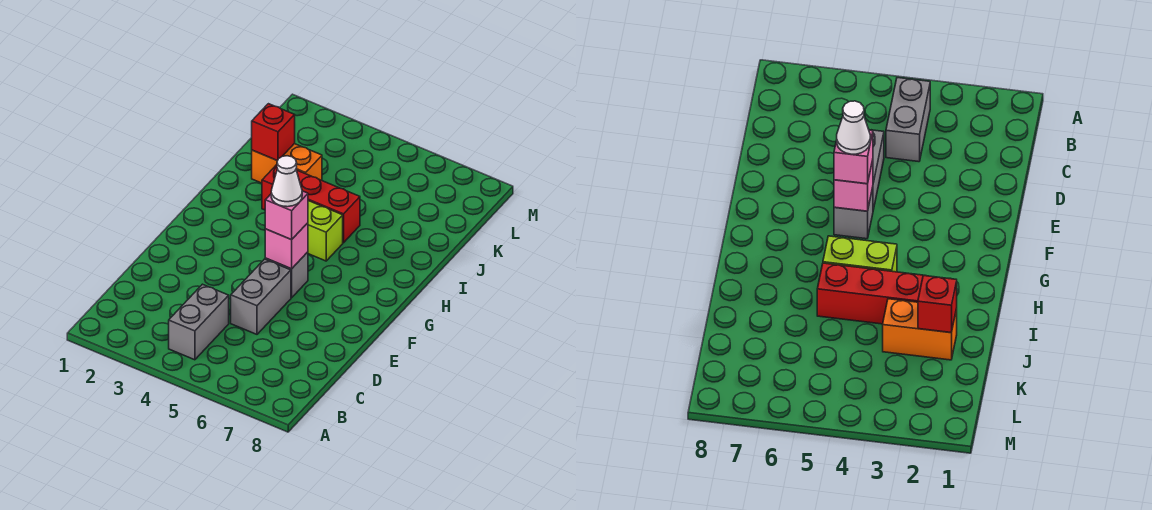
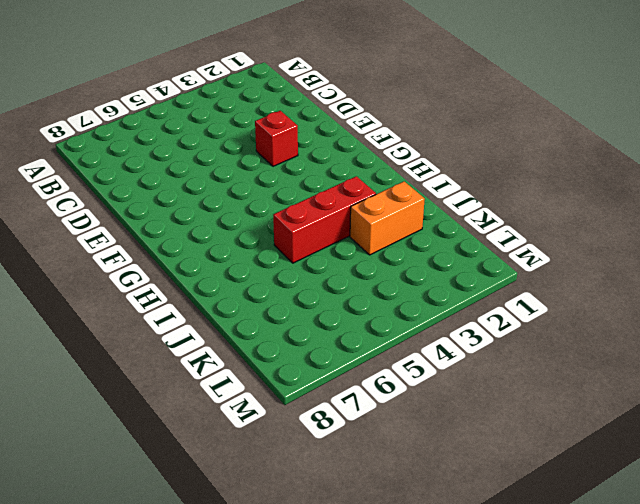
red 1x1 brick [255,111,298,166] -> red 1x1 brick moved to [252,104,295,161]
none -> grey 1x2 brick [169,284,229,360]
none -> grey 1x2 brick [231,259,291,334]

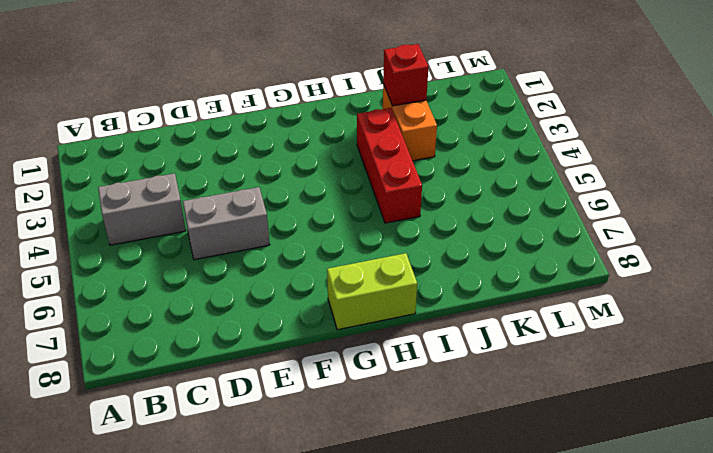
lime 1x2 brick [327,253,417,330] -> lime 1x2 brick turned to [308,201,343,261]
none -> grey 1x1 brick [265,252,308,298]
none -> pink 1x1 brick [265,223,308,269]

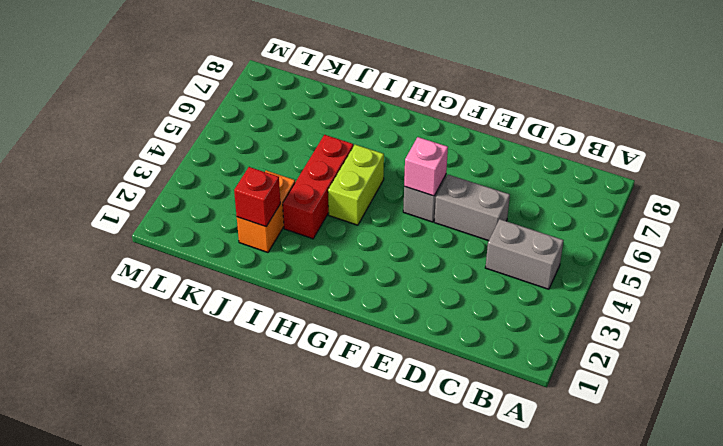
none -> pink 1x1 brick [265,191,308,240]
none -> white 1x1 cone [271,156,302,207]

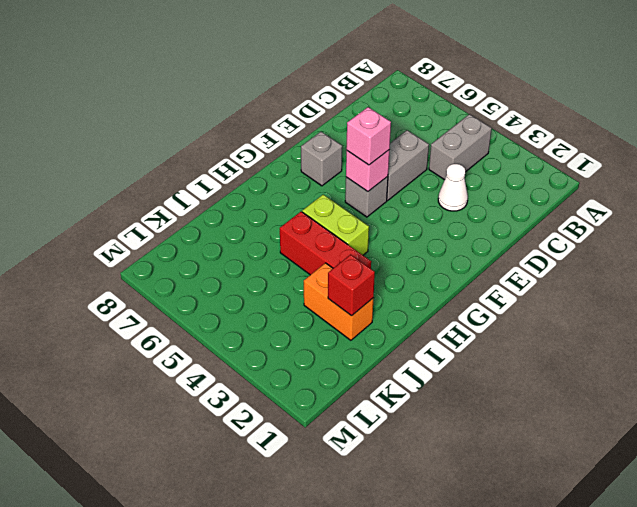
white 1x1 cone [438,164,468,211] -> white 1x1 cone moved to [271,156,302,207]
grey 1x1 brick [301,132,342,186] -> none

